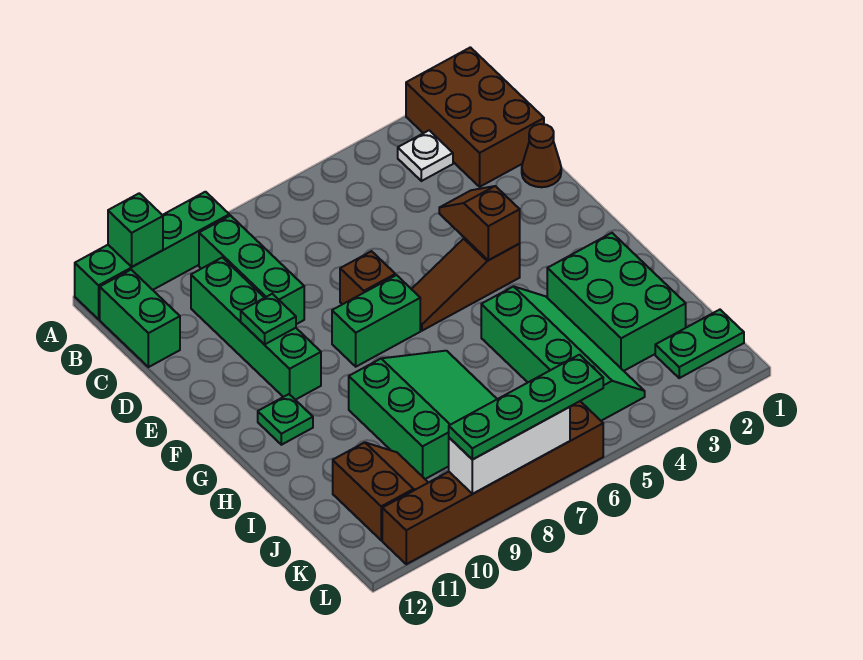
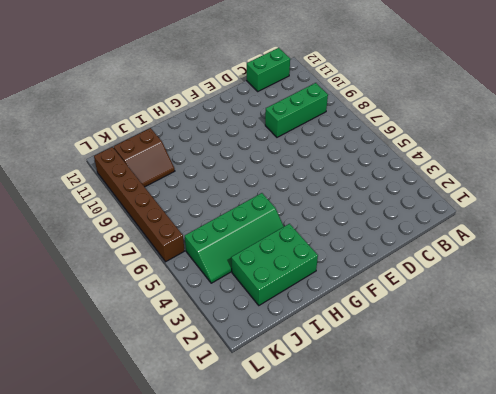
none -> brown 2x3 brick [406,47,544,187]
none -> green 1x4 brick [75,192,229,319]
none -> white 1x1 plate [398,130,453,181]

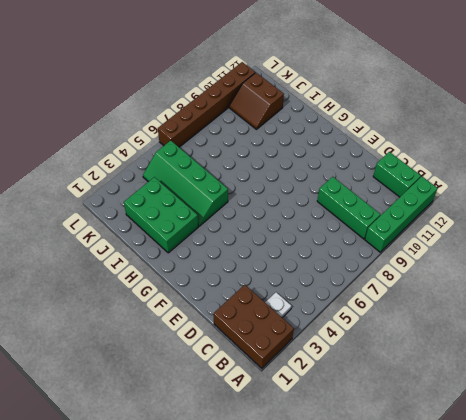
none -> green 1x4 brick [191,257,321,400]
none -> brown 1x1 cone [522,124,561,187]
none -> brown 1x1 brick [340,251,395,304]

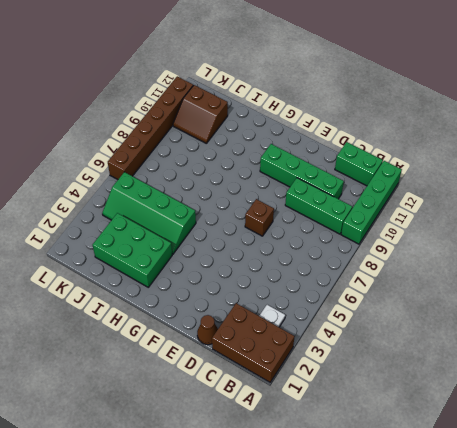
none -> brown 1x3 slope [412,238,520,331]
none -> green 1x2 brick [332,275,420,367]
none -> green 1x1 plate [258,394,313,445]

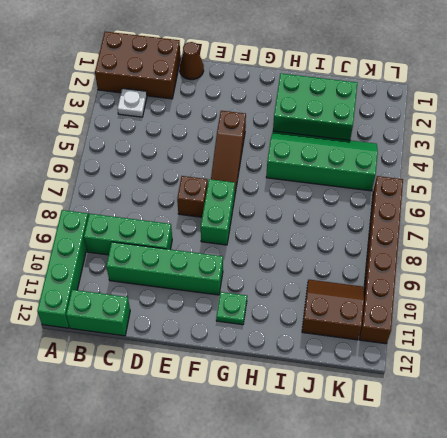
none -> green 3x3 slope [349,351,497,479]
none -> green 1x2 plate [655,310,744,378]
none -> green 1x1 brick [108,193,163,267]

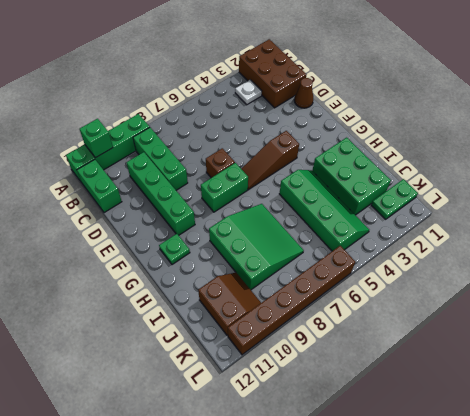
none -> brown 1x2 slope [439,186,520,260]
none -> green 1x1 plate [241,294,296,345]
none -> white 1x3 brick [449,407,570,494]

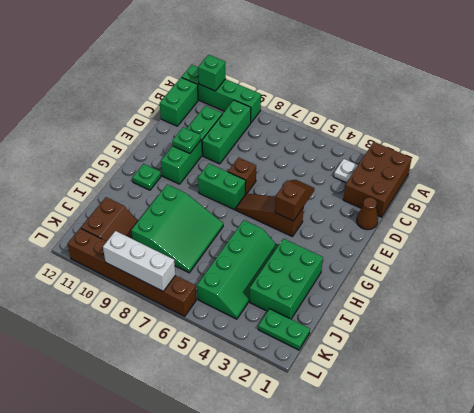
none -> green 1x4 plate [449,355,603,460]

